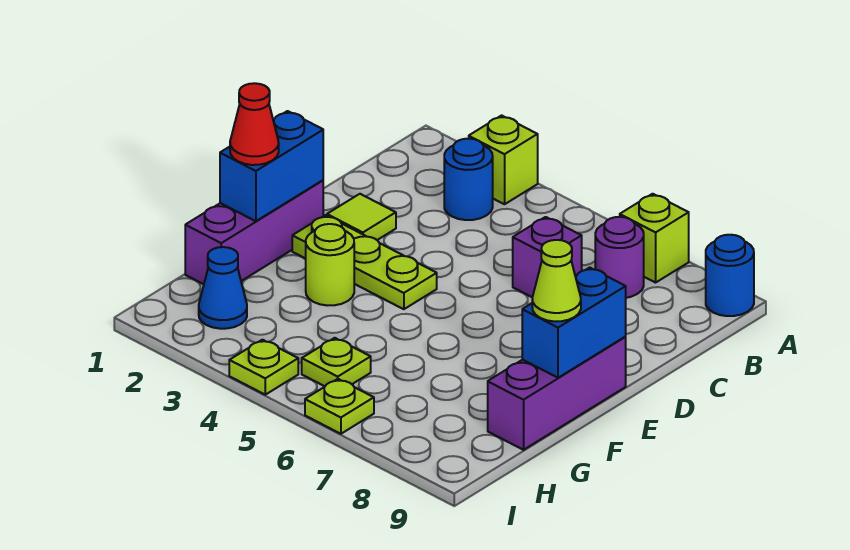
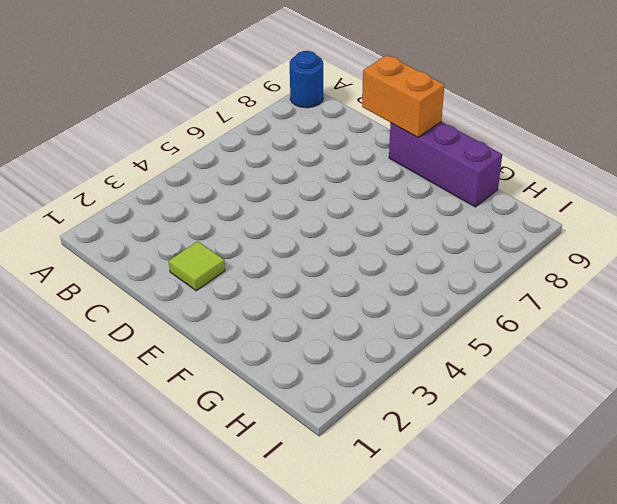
orange 1x2 brick [362,55,444,137] -> blue 1x2 brick [522,268,626,378]
none -> lime 1x1 brick [469,115,538,204]
none -> lime 1x1 brick [620,194,689,283]
none -> blue 1x1 round brick [444,139,493,220]

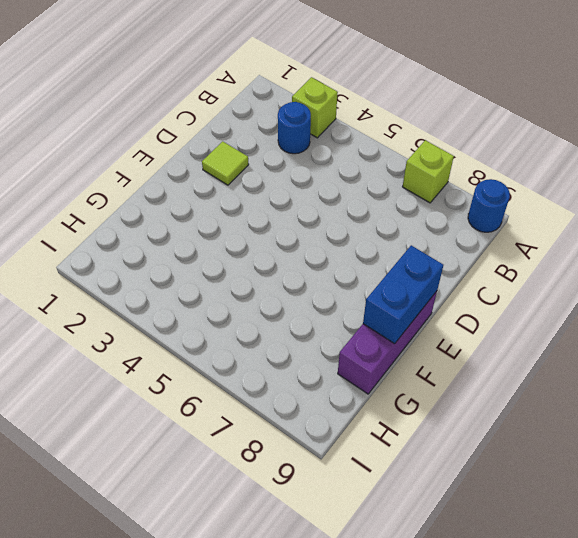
none -> purple 1x1 round brick [595,217,644,298]
none -> purple 1x1 brick [513,217,582,297]
none -> purple 1x3 brick [185,180,323,284]

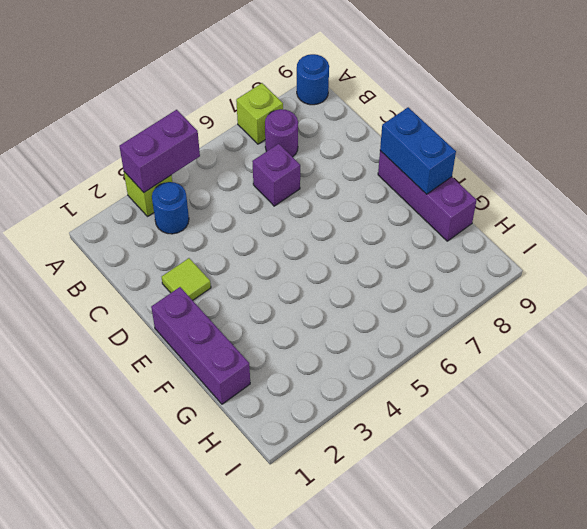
purple 1x2 brick [119,110,200,192] -> none
none -> lime 1x3 plate [292,215,437,309]
none -> lime 1x1 round brick [306,224,354,305]
none -> blue 1x1 cone [199,247,247,329]

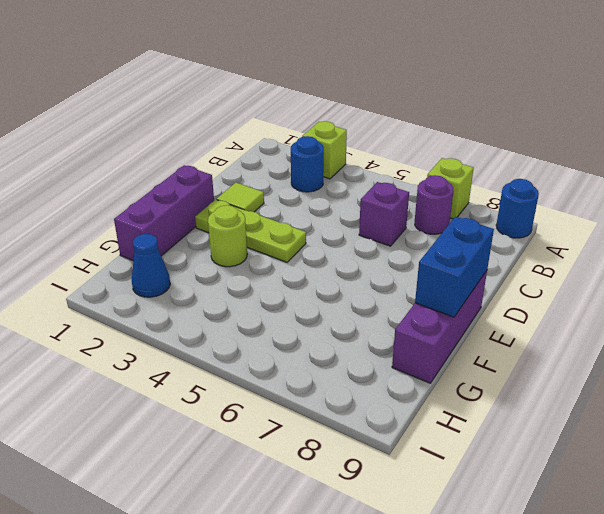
none -> lime 1x1 plate [302,338,371,386]
none -> lime 1x1 plate [229,340,298,395]
none -> lime 1x1 plate [305,379,374,434]

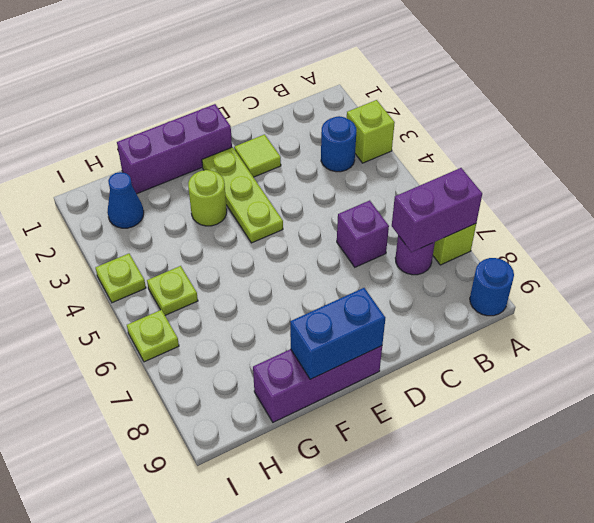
purple 1x2 brick [392,168,482,252] -> none
none -> blue 1x2 brick [220,111,323,221]
none -> red 1x1 cone [230,83,279,165]
none -> lime 1x1 cone [532,240,581,321]

